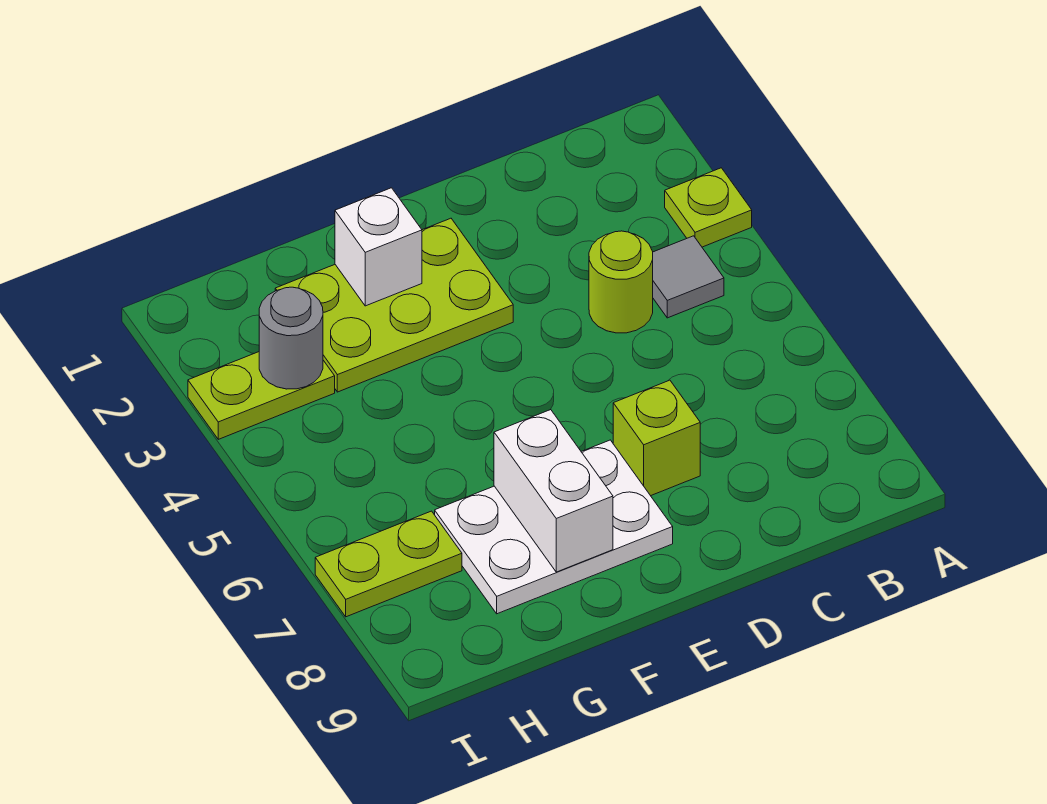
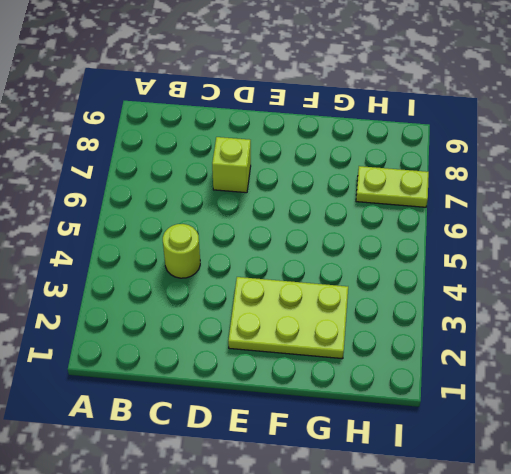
none -> lime 1x1 plate [665,168,752,247]
none -> grey 1x1 tile [653,236,724,318]

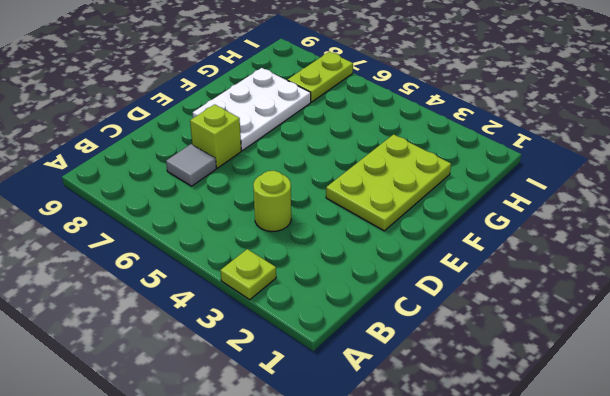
grey 1x1 tile [166,144,216,186] -> grey 1x1 tile moved to [653,236,724,318]
none -> lime 1x2 plate [188,352,335,439]
none -> white 1x1 brick [335,188,422,306]

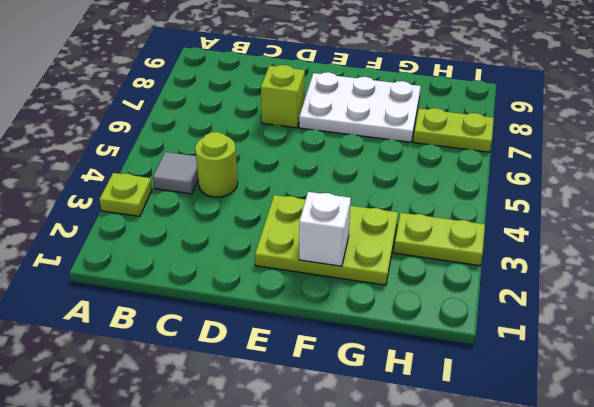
none -> white 1x2 brick [494,410,613,572]
none -> grey 1x1 round brick [259,287,323,389]

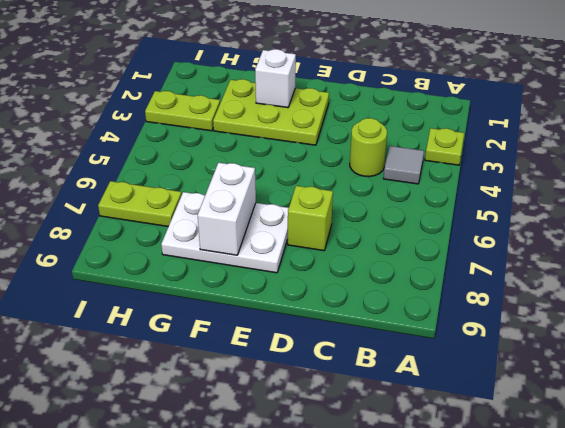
none -> grey 1x1 round brick [259,287,323,389]

